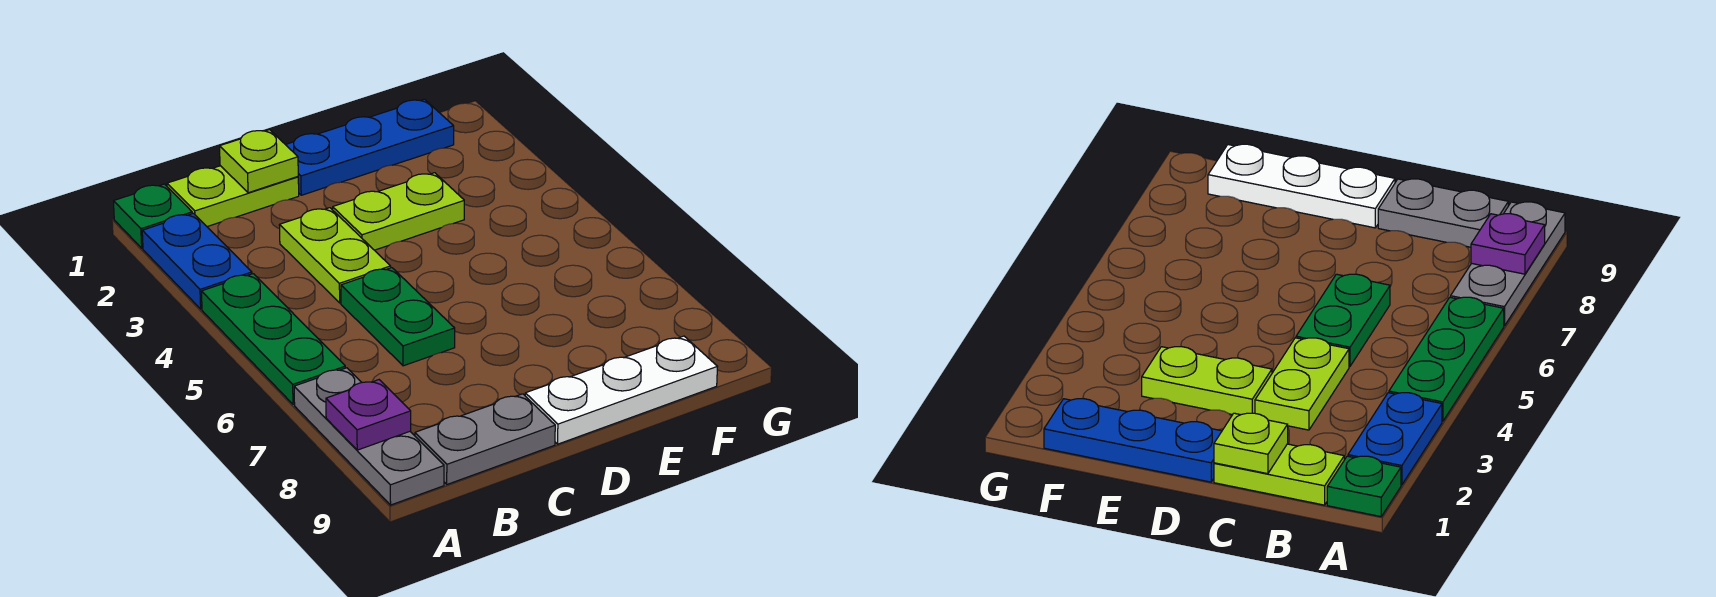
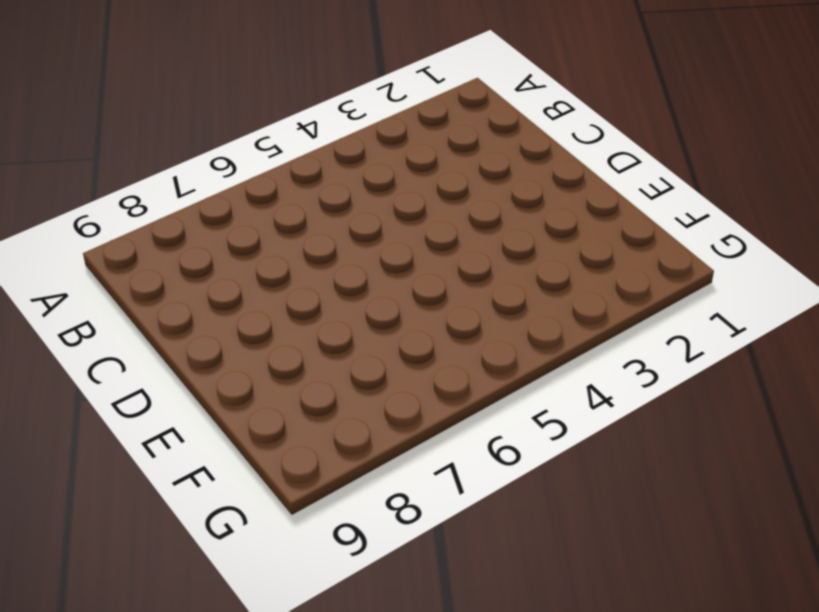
none -> green 1x1 plate [114,184,192,248]
none -> blue 1x2 plate [142,213,252,309]
none -> green 1x3 plate [201,274,345,404]

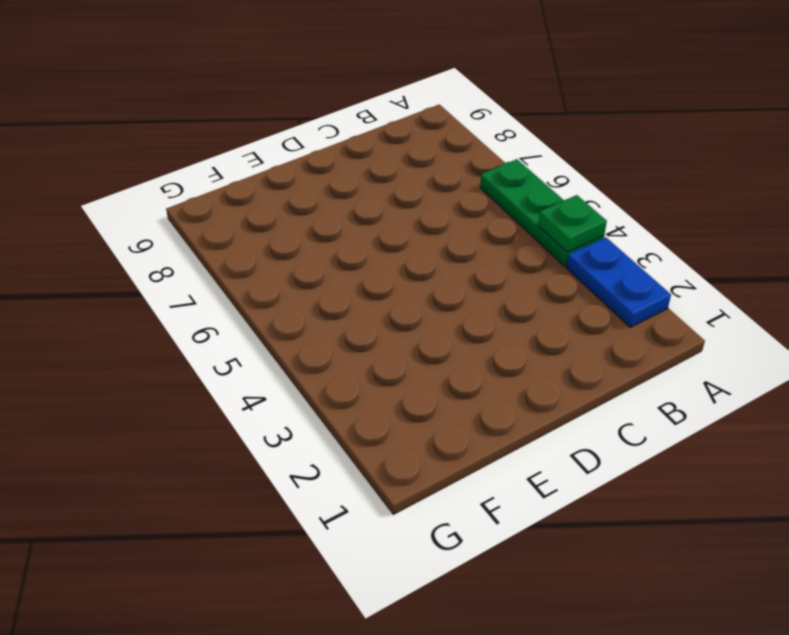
green 1x1 plate [538,195,607,252] -> green 1x1 plate moved to [114,184,192,248]
none -> grey 1x3 plate [294,368,444,505]
none -> lime 1x2 plate [167,166,299,227]
none -> grey 1x2 plate [415,394,555,484]

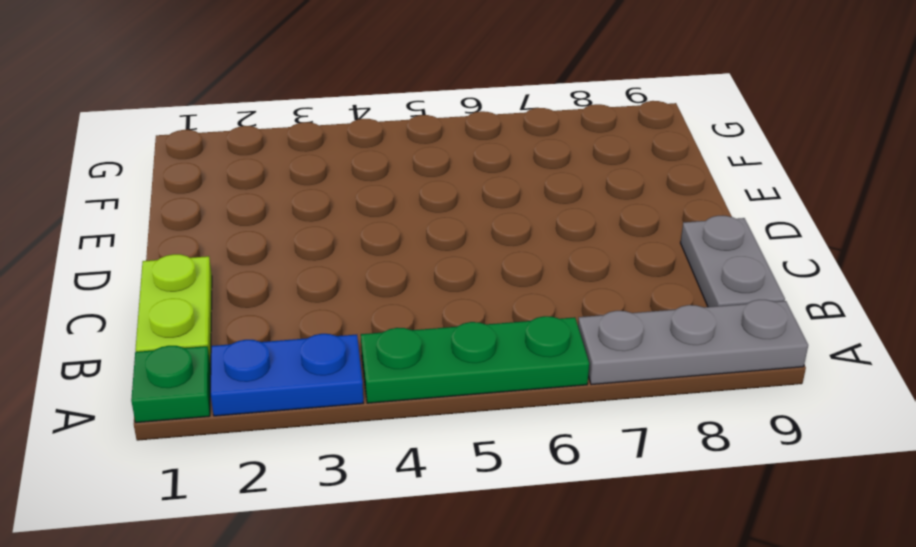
none -> lime 1x2 plate [279,208,391,303]
none -> green 1x2 plate [341,268,455,366]
none -> blue 1x3 plate [286,99,454,195]

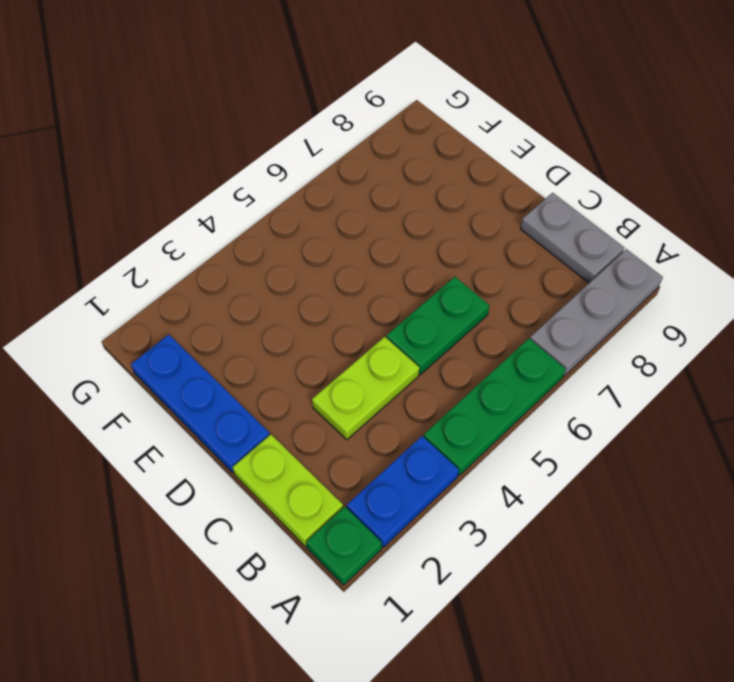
none -> lime 1x2 plate [333,173,464,250]
none -> white 1x3 plate [525,336,717,444]
none -> purple 1x1 plate [326,380,411,450]

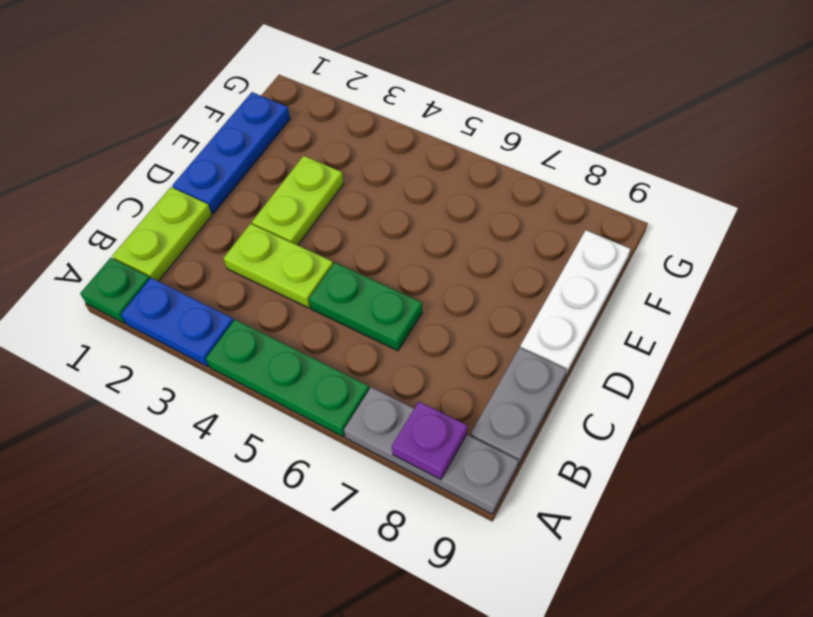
none -> lime 1x1 plate [220,130,298,193]

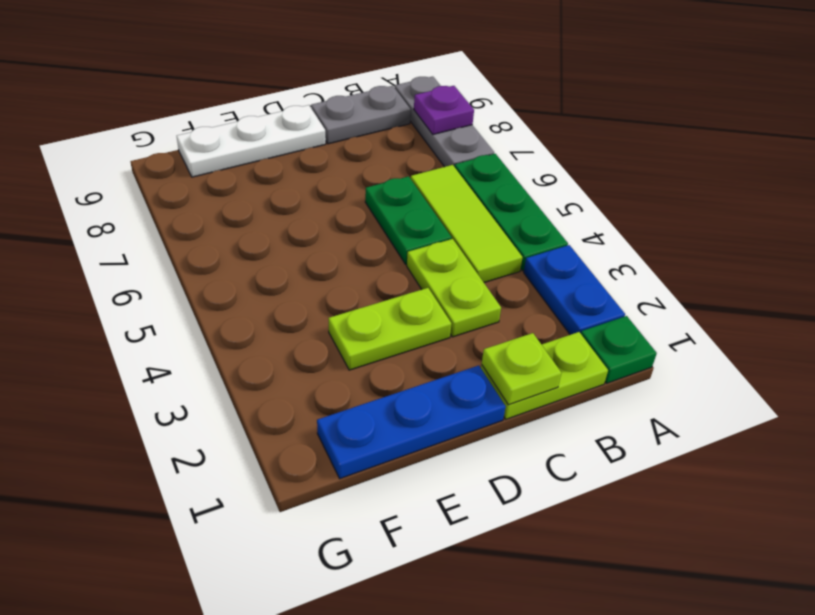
lime 1x3 tile [411,165,523,283] -> none

